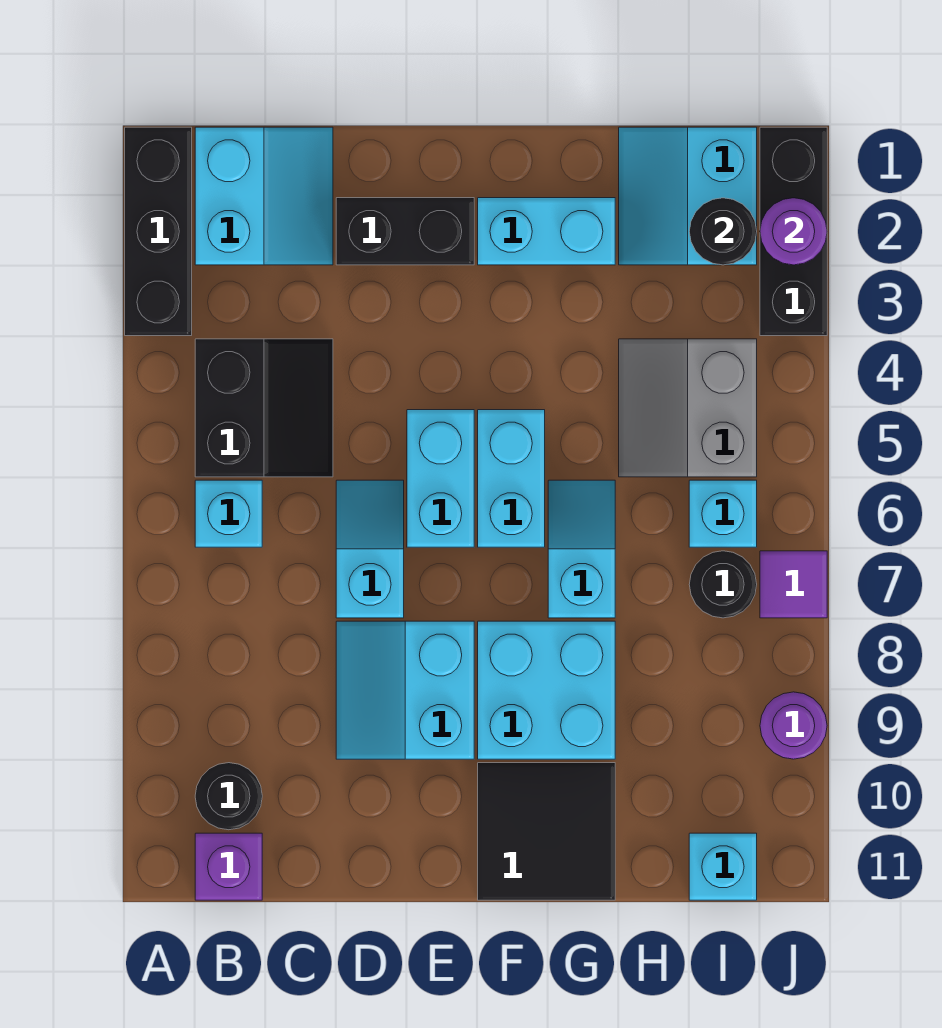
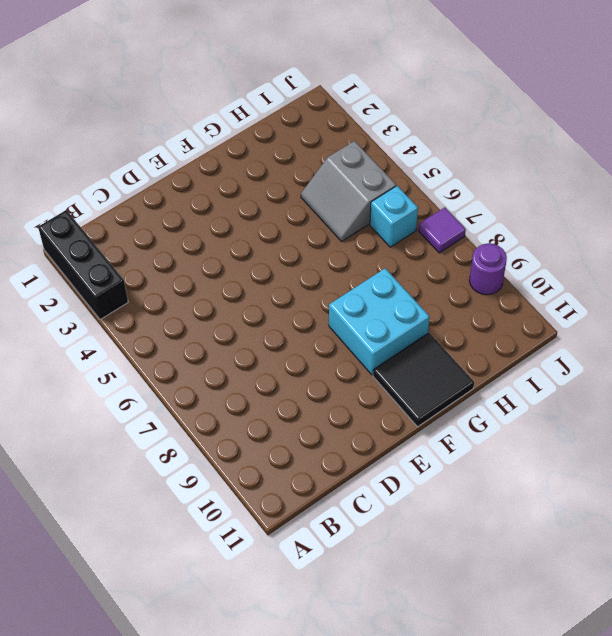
none -> cyan 2x2 slope [195,127,333,265]
none -> black 2x2 slope [195,339,333,477]
none -> cyan 1x1 brick [195,480,262,547]

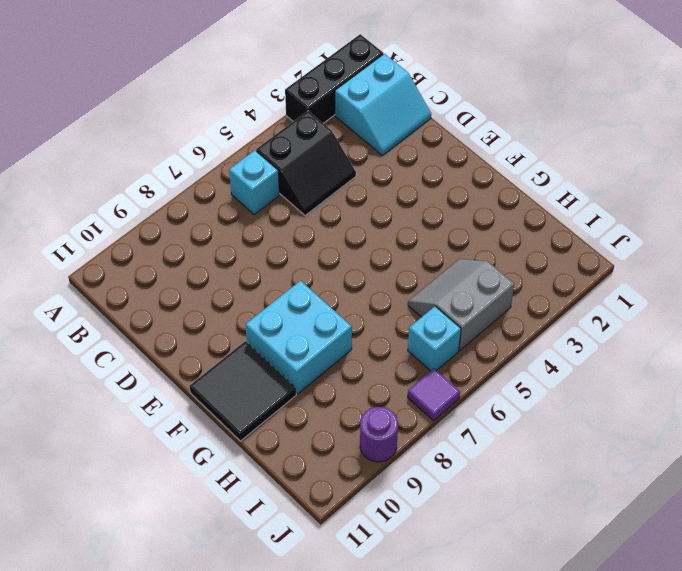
none -> black 1x1 round brick [195,763,262,830]
none -> purple 1x1 brick [195,833,262,900]
none -> black 1x2 brick [336,198,474,265]

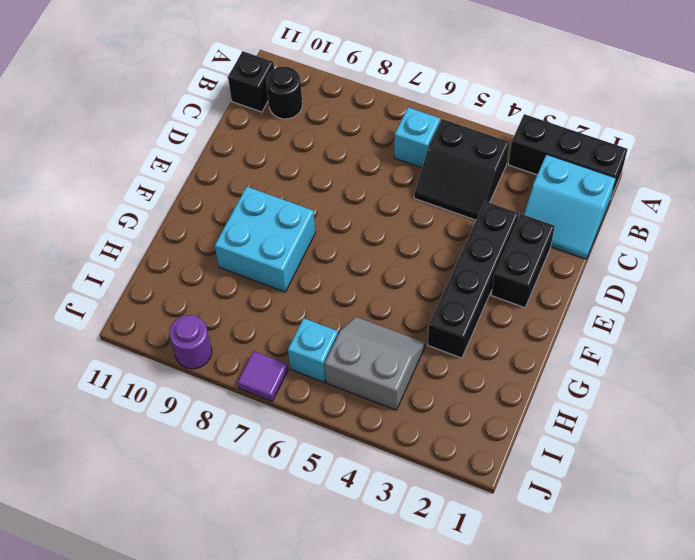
black 1x1 brick [228,51,274,112] -> purple 1x1 brick [195,833,262,900]
black 1x4 brick [428,201,519,358] -> none
none -> cyan 1x2 slope [336,480,404,618]
none -> cyan 2x2 slope [336,621,474,759]
none -> cyan 1x2 brick [407,410,474,547]

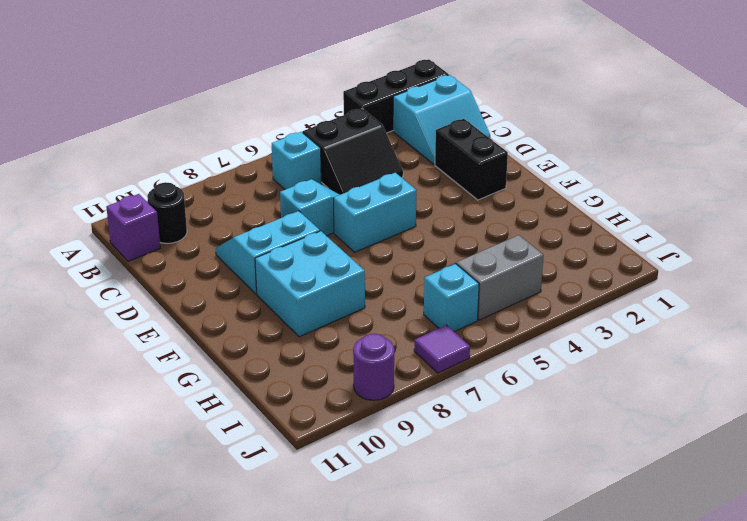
none -> cyan 1x2 brick [478,198,615,265]
none -> cyan 1x2 brick [478,410,545,547]
none -> black 2x2 tile [478,763,615,900]

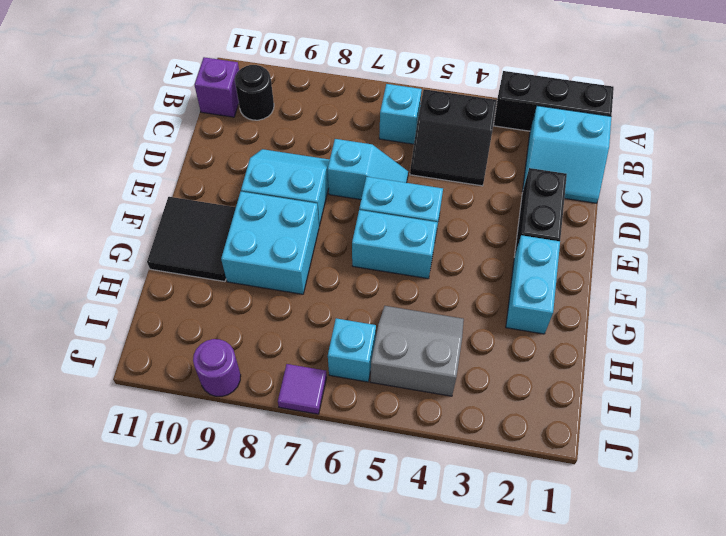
none -> cyan 1x2 slope [548,480,615,618]
none -> cyan 2x2 slope [619,127,757,265]
none -> black 1x1 round brick [689,551,757,618]

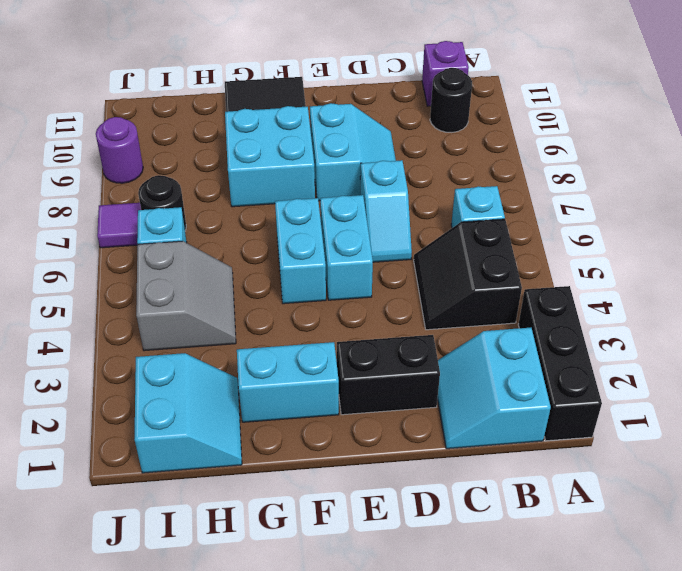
none -> cyan 1x2 slope [548,480,615,618]
none -> cyan 1x1 brick [689,833,757,900]
none -> black 1x3 brick [760,127,827,336]

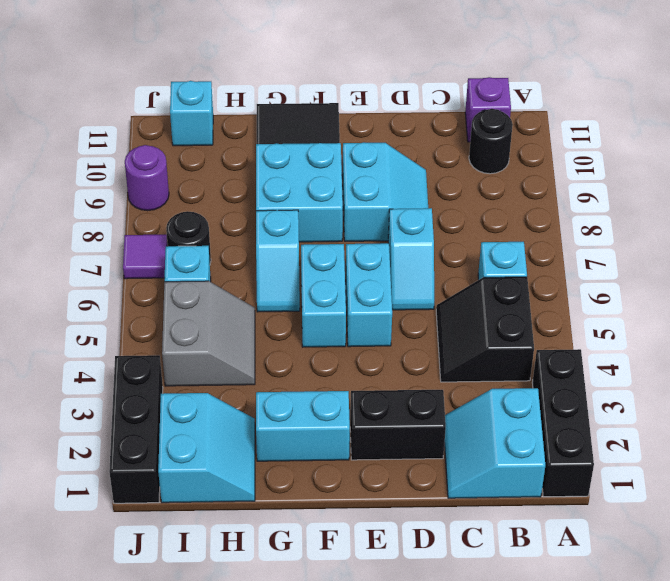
none -> black 1x1 round brick [689,198,757,265]
none -> purple 1x1 round brick [760,198,827,265]

